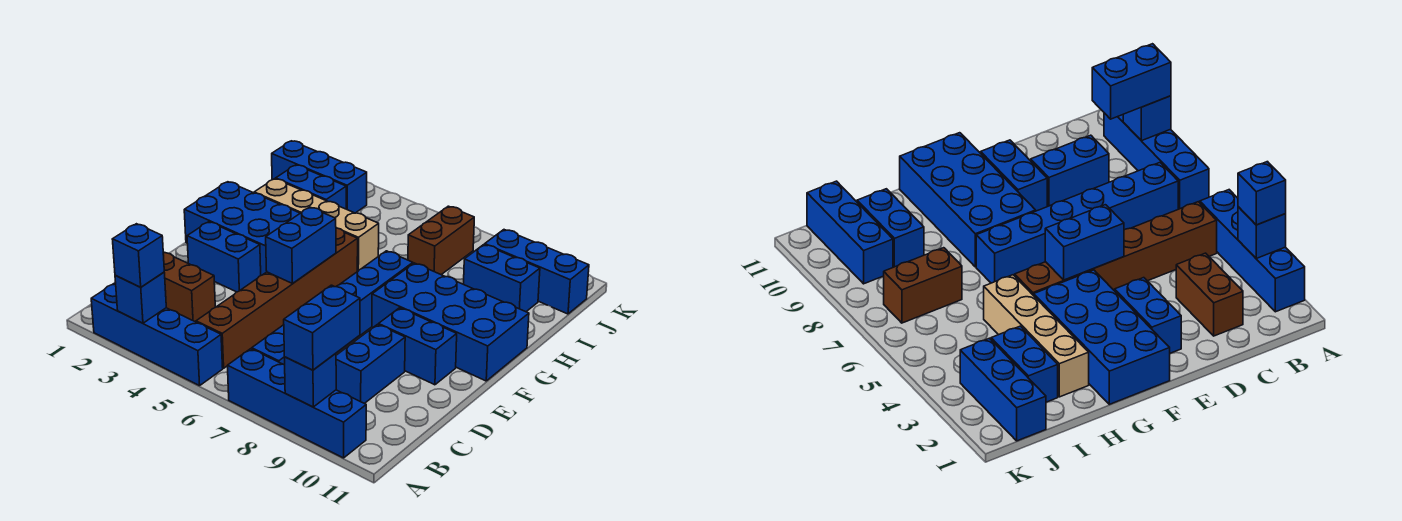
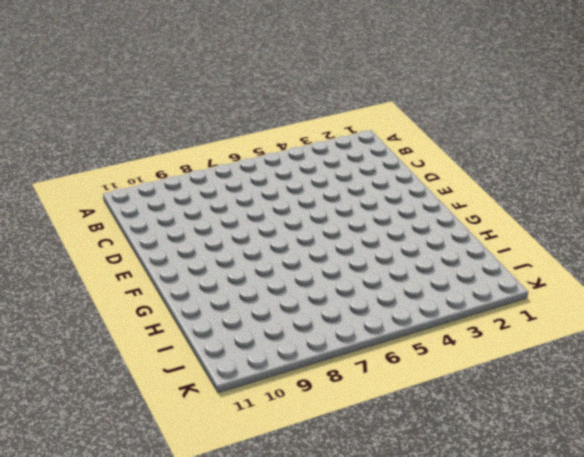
none -> blue 1x4 brick [91,283,223,386]
none -> blue 1x4 brick [227,349,366,458]
none -> brown 1x6 brick [196,228,358,368]

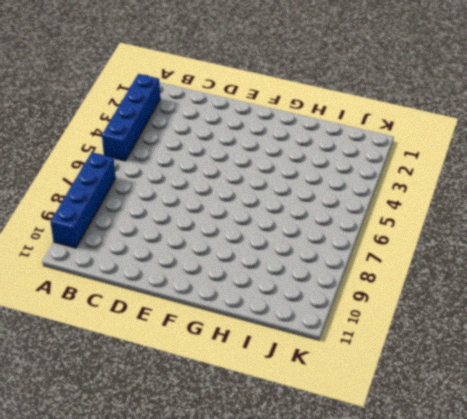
none -> brown 1x6 brick [196,228,358,368]
none -> blue 1x6 brick [252,251,413,365]
none -> brown 1x2 brick [163,252,215,322]

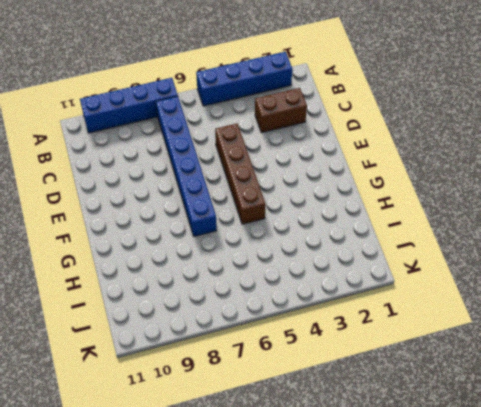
brown 1x4 brick [215,124,266,224] -> brown 1x6 brick [196,228,358,368]
none -> blue 1x2 brick [336,324,405,404]
none -> blue 1x2 brick [187,222,261,292]
none -> blue 1x2 brick [379,308,457,385]

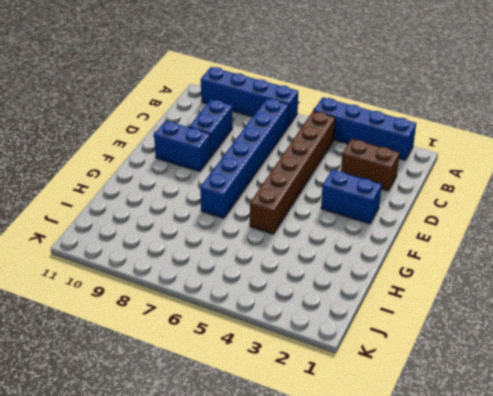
none -> blue 2x4 brick [184,182,300,275]
none -> blue 2x4 brick [372,263,529,381]
none -> tan 1x4 brick [254,179,379,271]

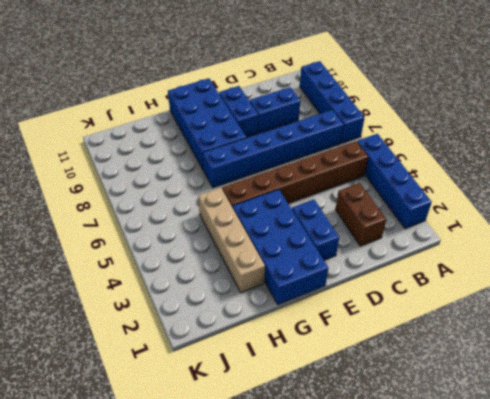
none -> blue 1x2 brick [276,165,346,209]
none -> brown 1x2 brick [408,206,474,275]
none -> blue 1x2 brick [464,245,540,312]

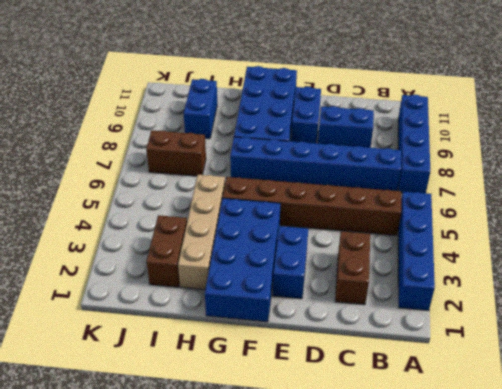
brown 1x2 brick [146,215,187,287] -> blue 1x2 brick [276,165,346,209]
none -> blue 1x3 brick [272,141,367,213]
none -> blue 1x3 brick [485,230,589,314]
none -> blue 1x1 brick [115,272,166,323]

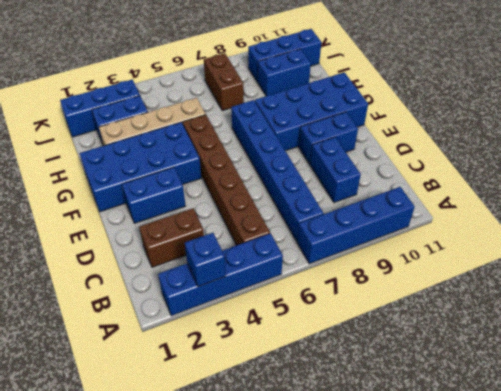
none -> blue 1x1 brick [284,353,336,407]
none -> blue 1x2 brick [266,207,336,284]
none -> blue 1x1 brick [112,224,164,287]

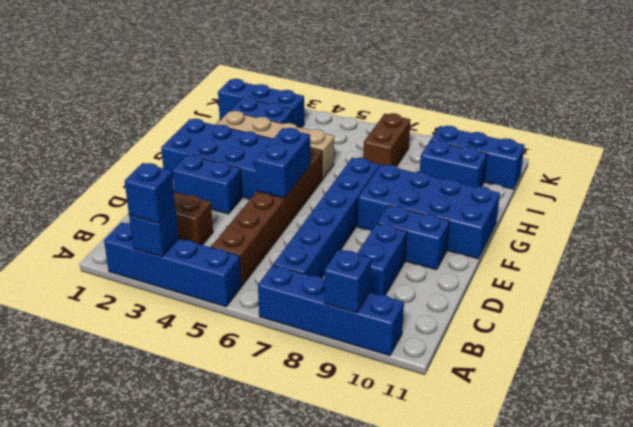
none -> blue 1x2 brick [284,285,360,370]

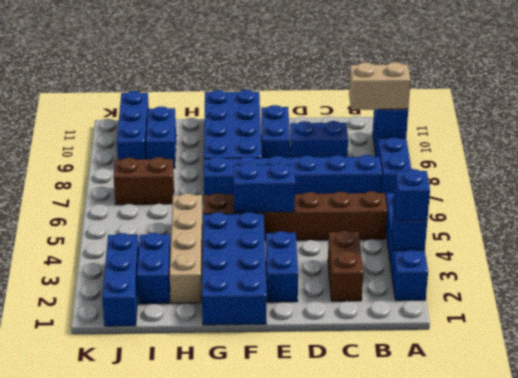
tan 1x2 brick [349,62,411,110] -> blue 1x2 brick [284,285,360,370]

